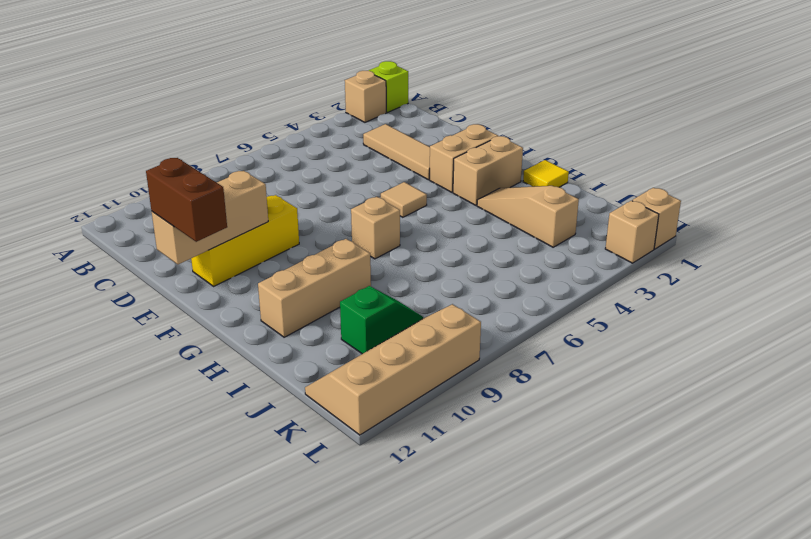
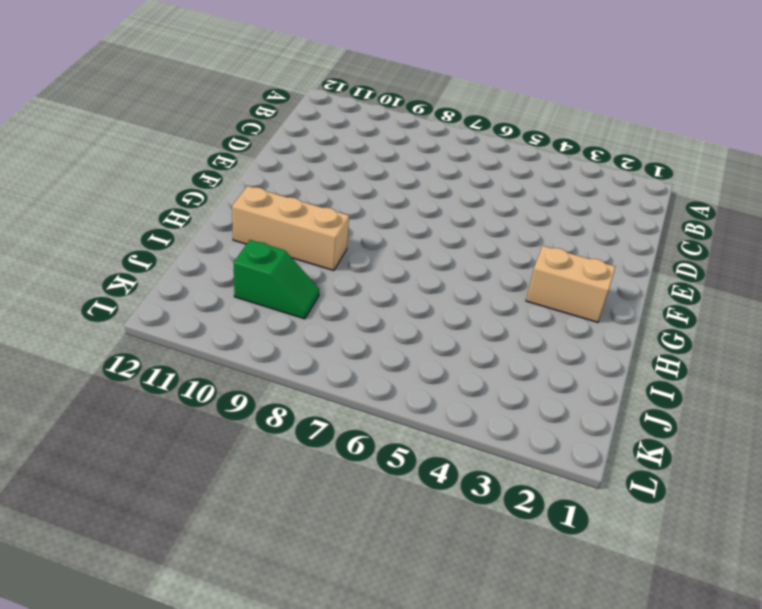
none -> lime 1x1 brick [369,61,408,113]
none -> tan 1x1 brick [345,71,386,122]
none -> tan 1x3 tile [363,124,430,180]

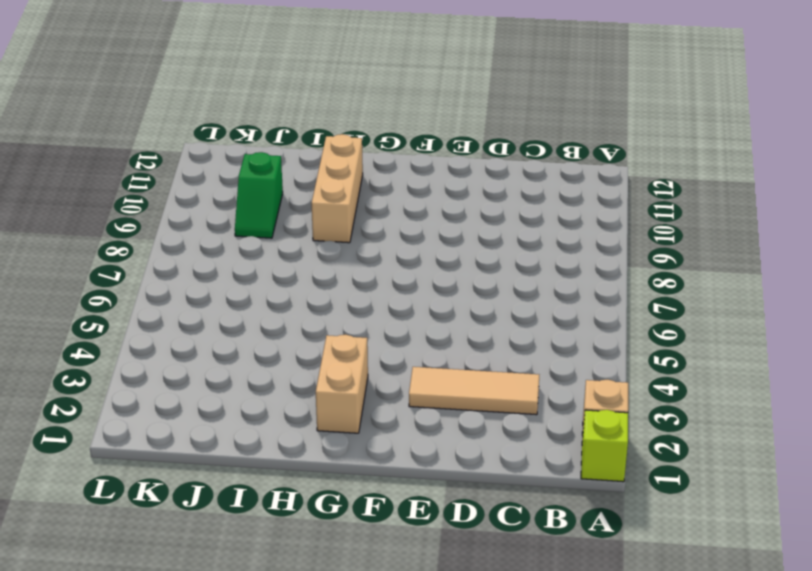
none -> yellow 1x3 brick [191,195,299,286]
none -> tan 1x2 brick [430,124,498,192]
none -> tan 1x1 tile [381,182,427,217]

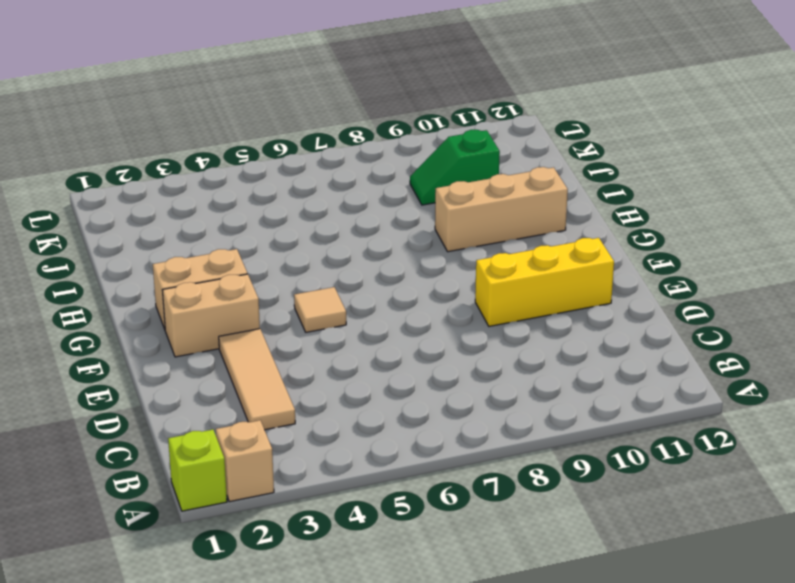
none -> tan 1x1 brick [351,197,400,259]
none -> yellow 1x1 tile [523,160,569,187]
none -> tan 1x3 slope [477,186,579,247]

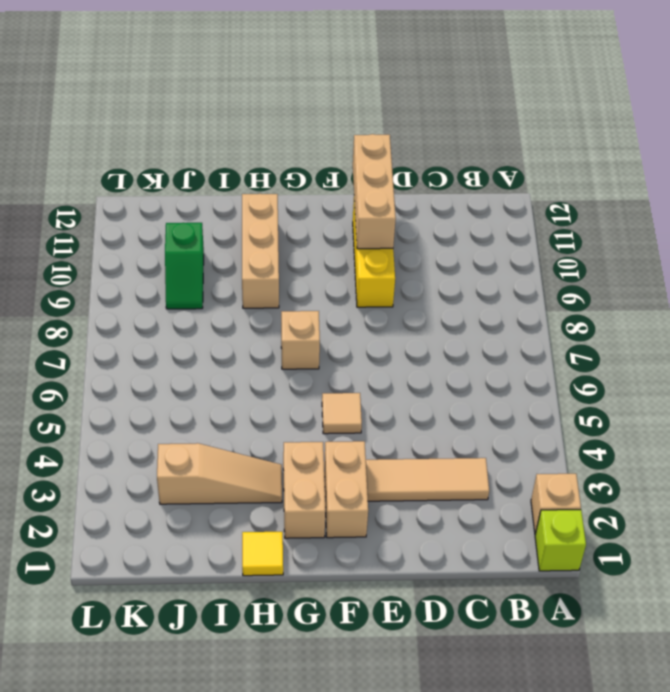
none -> tan 2x4 slope [305,304,481,435]
none -> tan 1x1 brick [632,188,681,249]
none -> tan 1x1 brick [605,201,659,263]

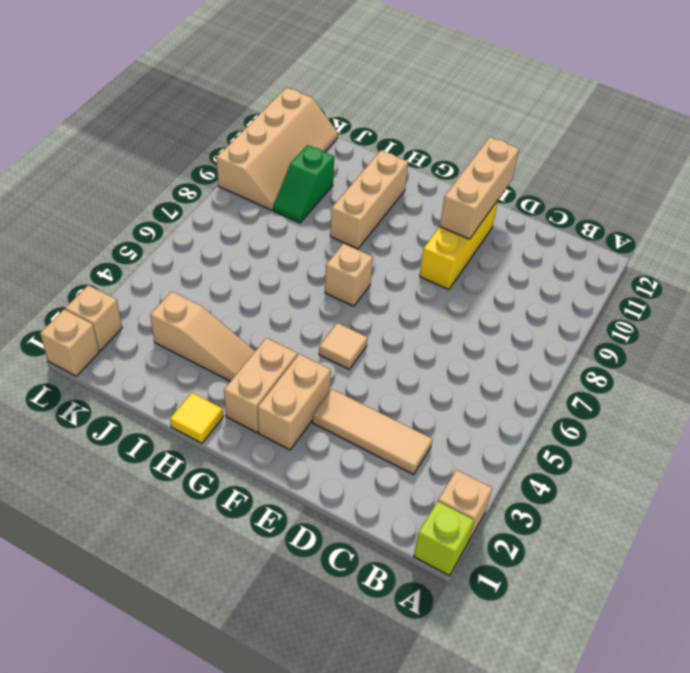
none -> brown 1x2 brick [146,158,227,242]

